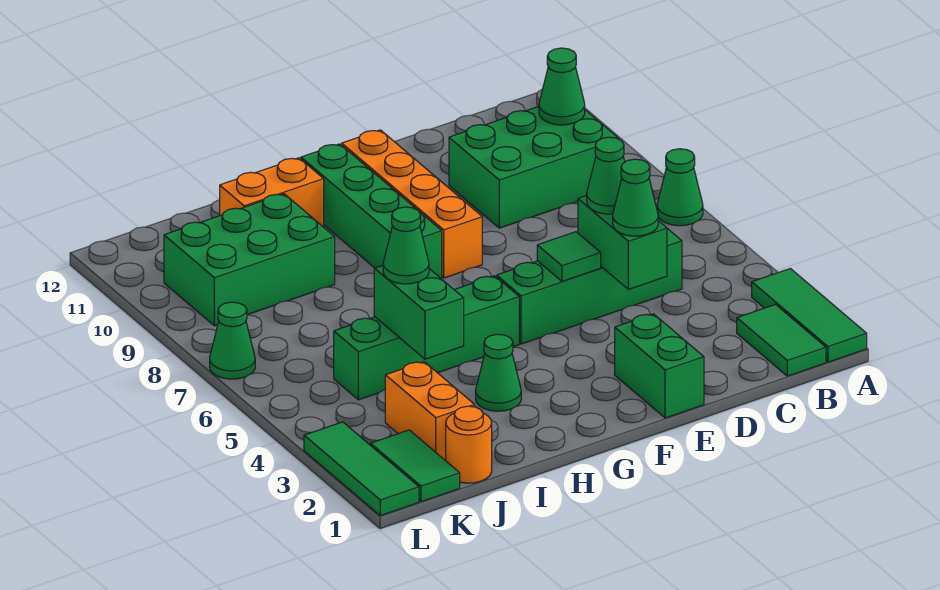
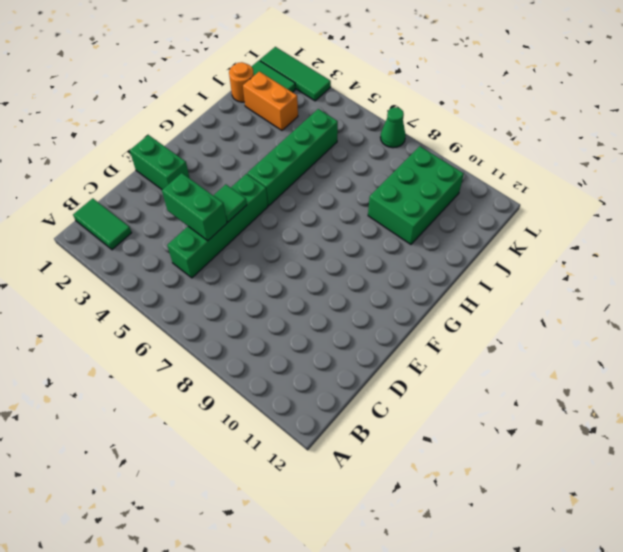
none -> green 1x3 tile [752,269,867,362]
none -> green 1x1 cone [657,149,703,226]
none -> green 2x3 brick [449,106,619,228]

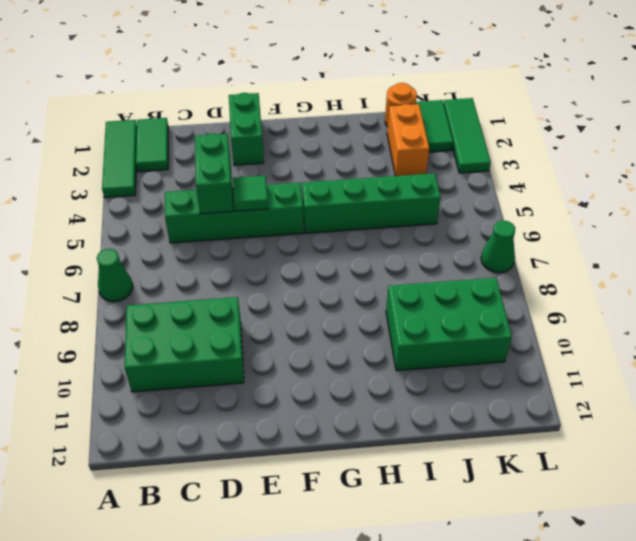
none -> orange 1x4 brick [342,130,482,278]
none -> green 1x4 brick [301,144,442,279]
none -> green 1x1 cone [476,334,521,411]

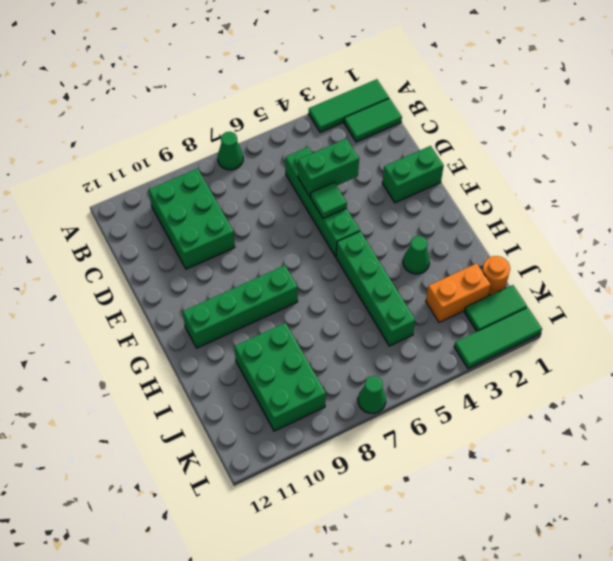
none -> orange 1x4 brick [342,130,482,278]
none -> orange 1x2 brick [220,158,324,227]
none -> green 1x1 cone [539,48,585,125]

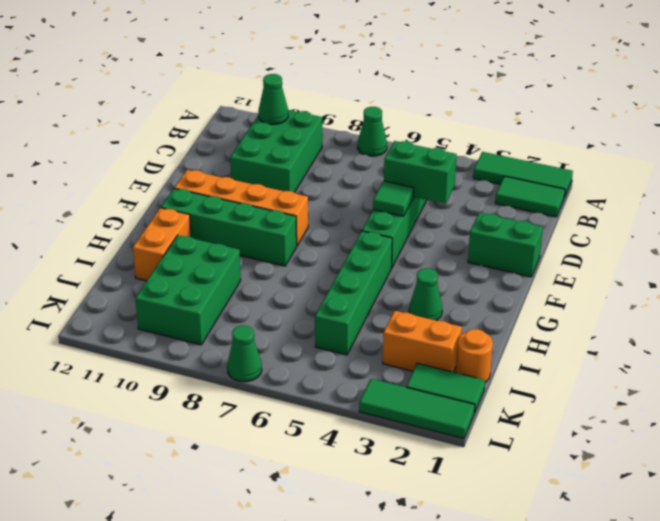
none -> green 1x2 brick [374,265,464,359]
none -> green 1x1 cone [613,159,658,236]
none -> green 1x1 cone [587,137,625,214]

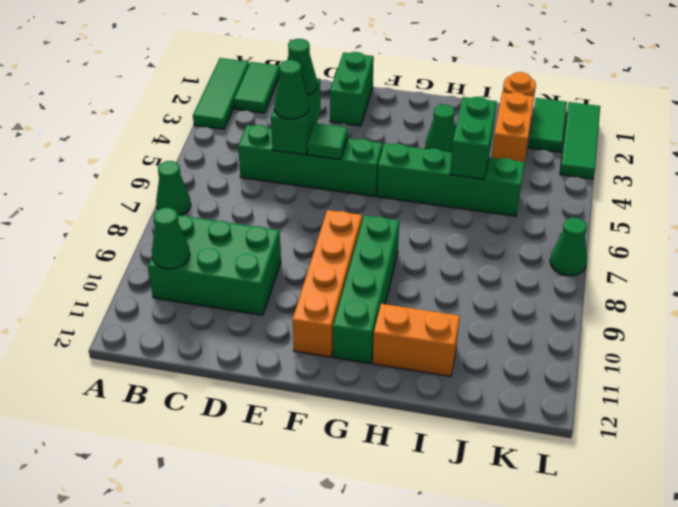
none -> green 2x3 brick [164,194,335,326]
none -> green 1x1 cone [383,207,429,284]

